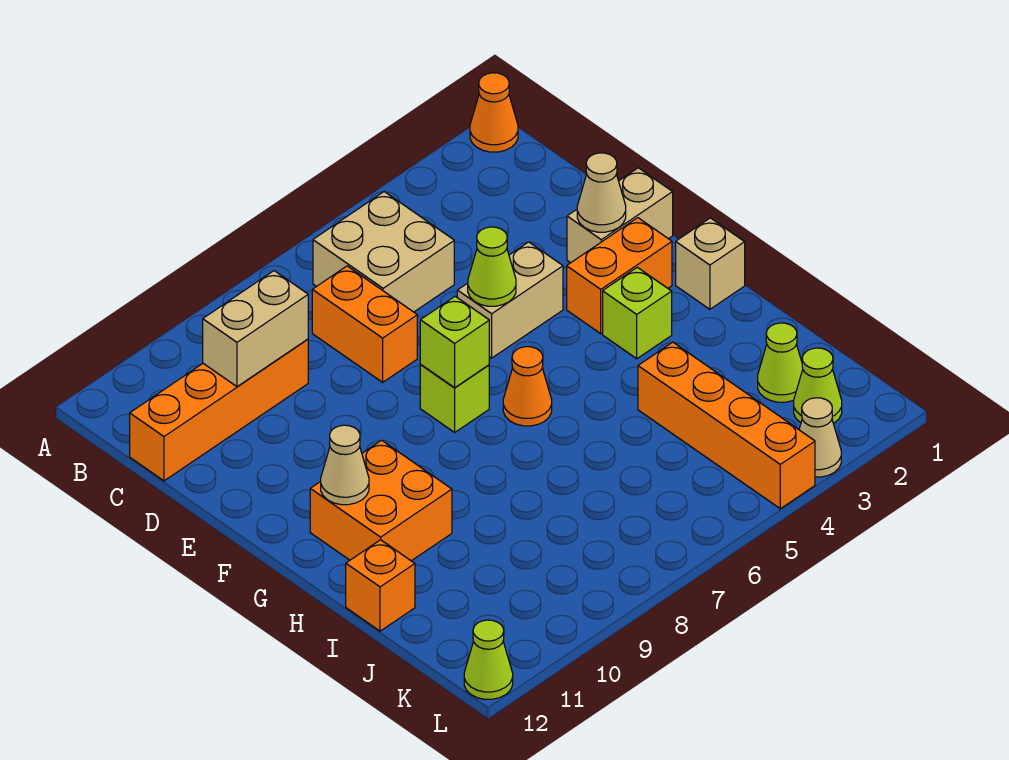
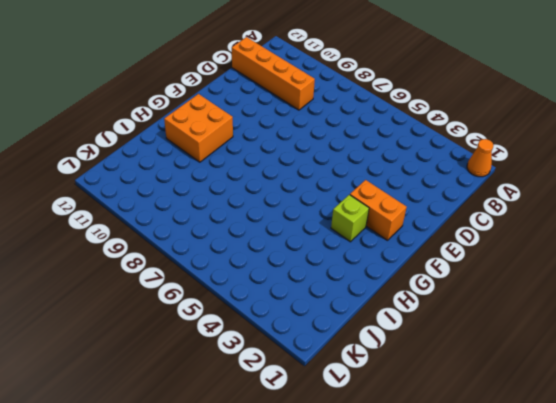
none -> tan 2x2 brick [313,192,454,312]
none -> orange 1x2 brick [312,266,417,382]
none -> tan 1x2 brick [567,168,673,263]

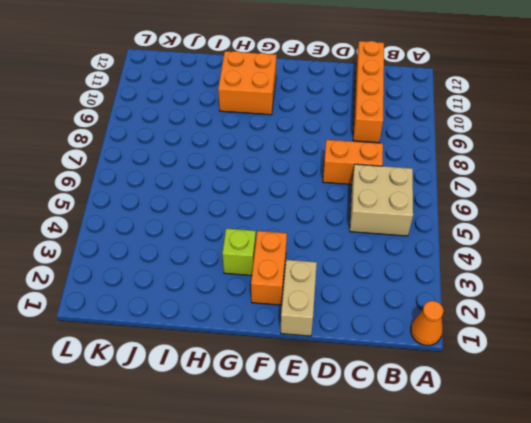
none -> tan 1x2 brick [457,242,563,358]
none -> lime 1x1 brick [420,365,489,432]
none -> tan 1x1 brick [676,218,745,309]

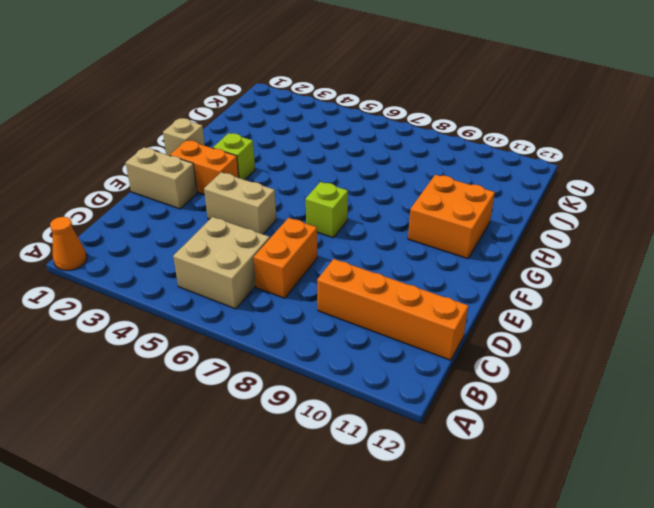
none -> orange 1x1 cone [503,347,552,426]
none -> orange 1x4 brick [638,342,815,509]
none -> orange 1x1 brick [346,540,415,631]

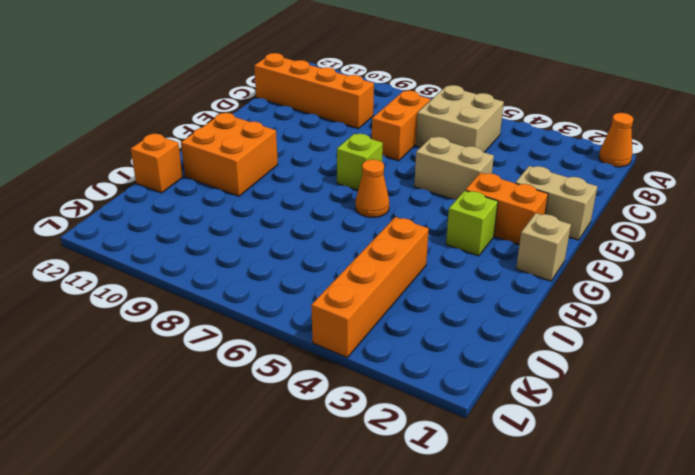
none -> lime 1x1 cone [758,323,803,402]
none -> lime 1x1 cone [794,348,842,423]
none -> tan 1x1 cone [799,398,841,477]

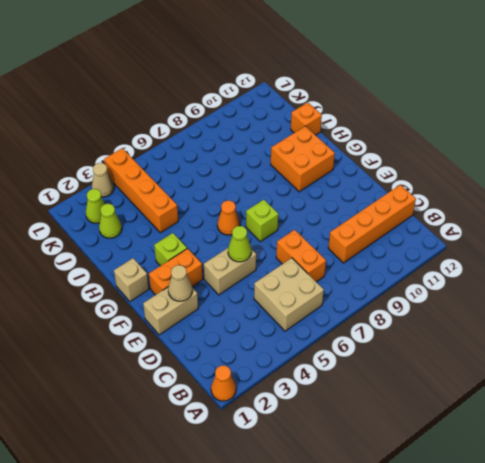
none -> lime 1x1 cone [464,620,513,699]
none -> tan 1x2 brick [203,271,308,387]
none -> lime 1x1 brick [420,296,489,388]

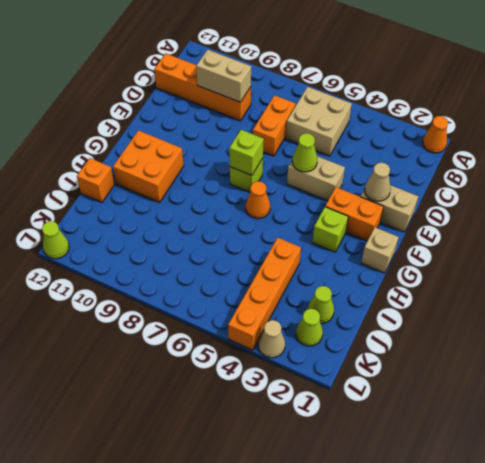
none -> tan 1x1 cone [321,425,369,505]

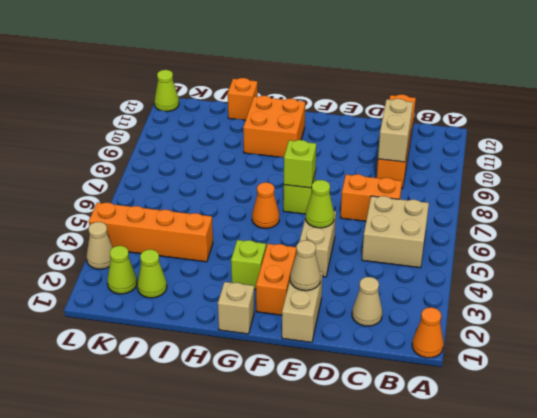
tan 1x1 cone [352,277,382,326] -> tan 1x1 cone moved to [321,425,369,505]

